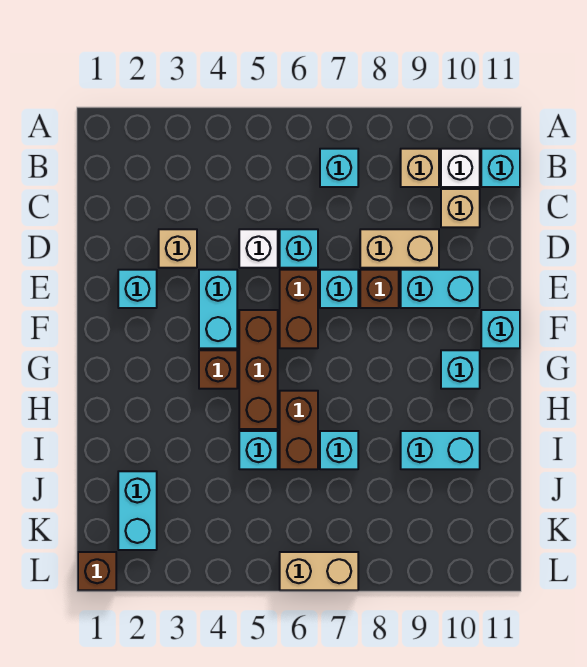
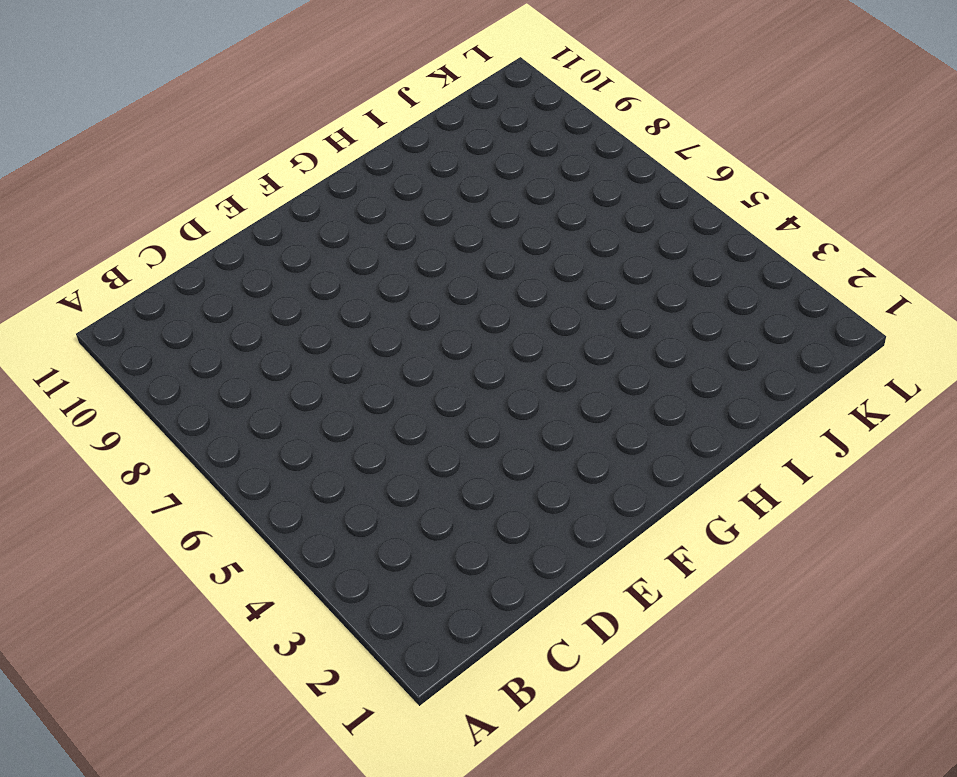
none -> cyan 1x1 brick [320,149,358,187]
none -> tan 1x1 brick [401,149,439,187]
none -> white 1x1 brick [441,149,480,187]

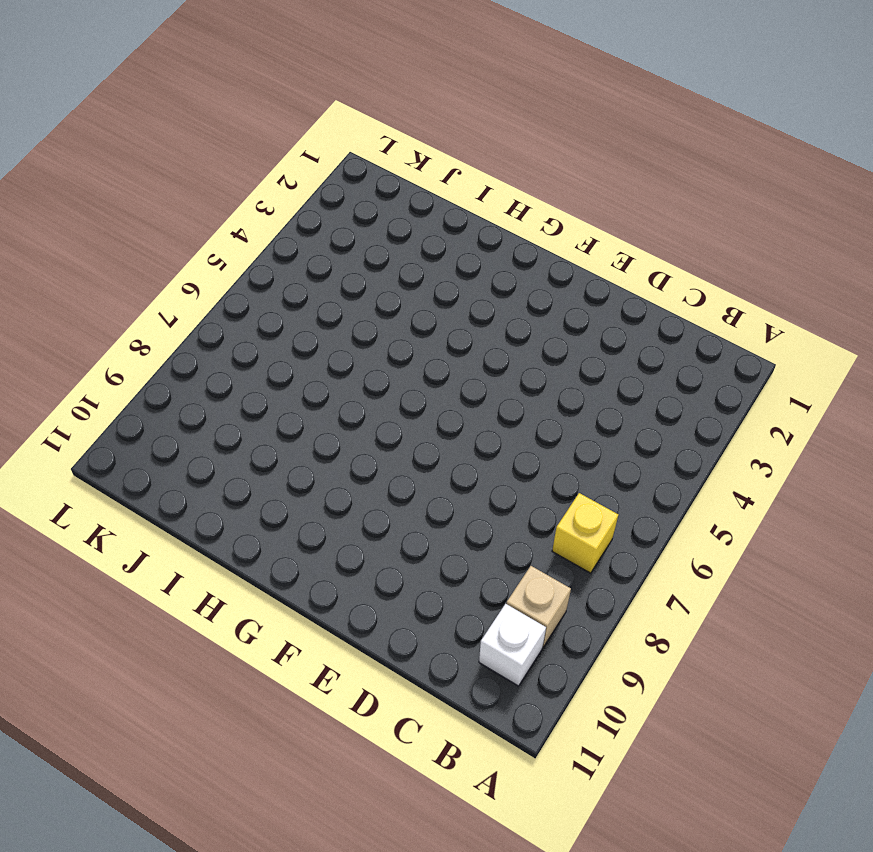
yellow 1x1 brick [552,493,618,573] -> cyan 1x1 brick [320,149,358,187]
none -> cyan 1x1 brick [481,149,520,187]
none -> tan 1x1 brick [441,189,480,227]
none -> tan 1x1 brick [159,229,197,268]

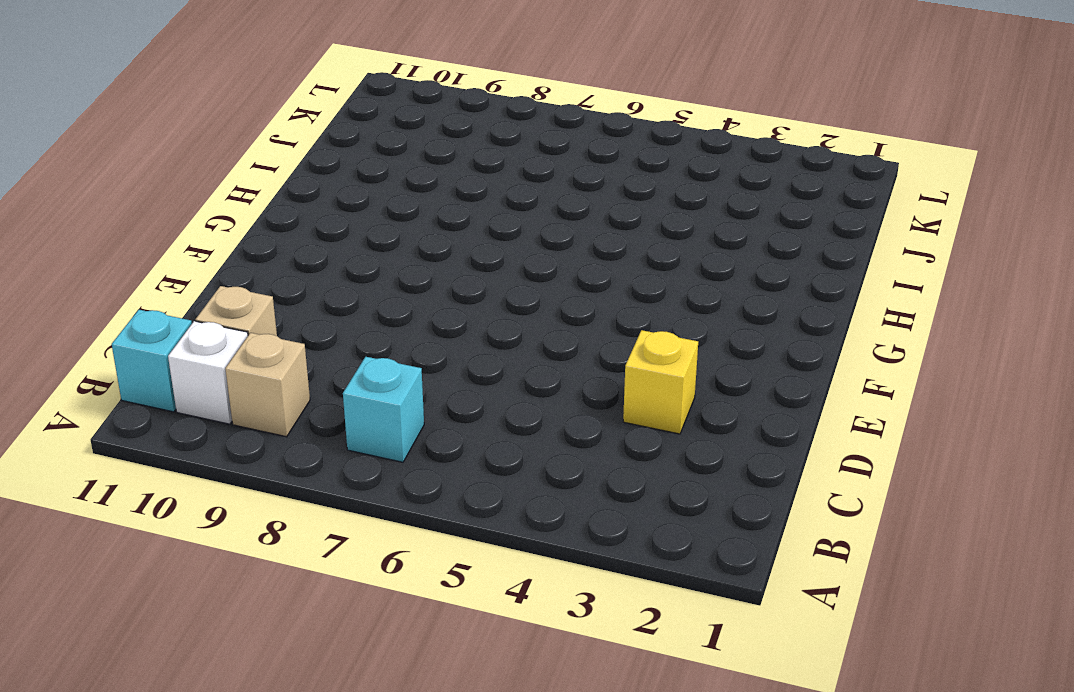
yellow 1x1 brick [623,330,698,434] -> tan 1x1 brick [159,229,197,268]
none -> white 1x1 brick [239,229,278,268]
none -> cyan 1x1 brick [280,229,318,268]
none -> tan 1x2 brick [360,229,439,268]

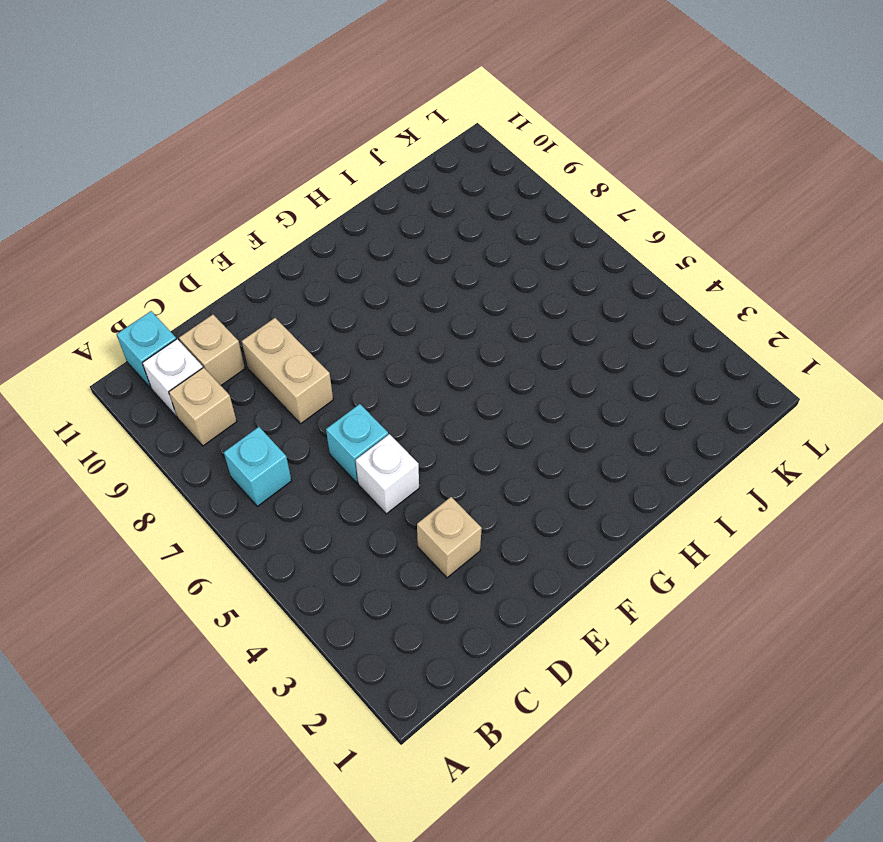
none -> cyan 1x1 brick [118,270,157,308]
none -> cyan 1x2 brick [199,270,237,348]
none -> brown 1x2 brick [280,270,318,348]

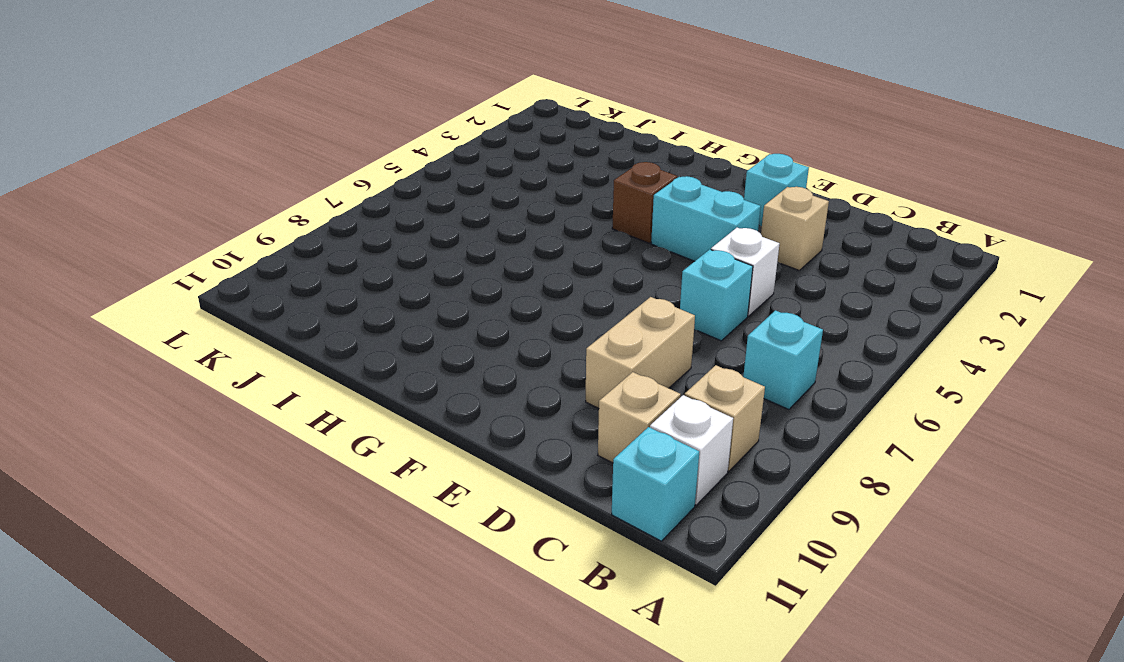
none -> brown 1x2 brick [280,270,318,348]
none -> cyan 1x1 brick [320,270,358,308]
none -> brown 1x1 brick [360,270,399,308]

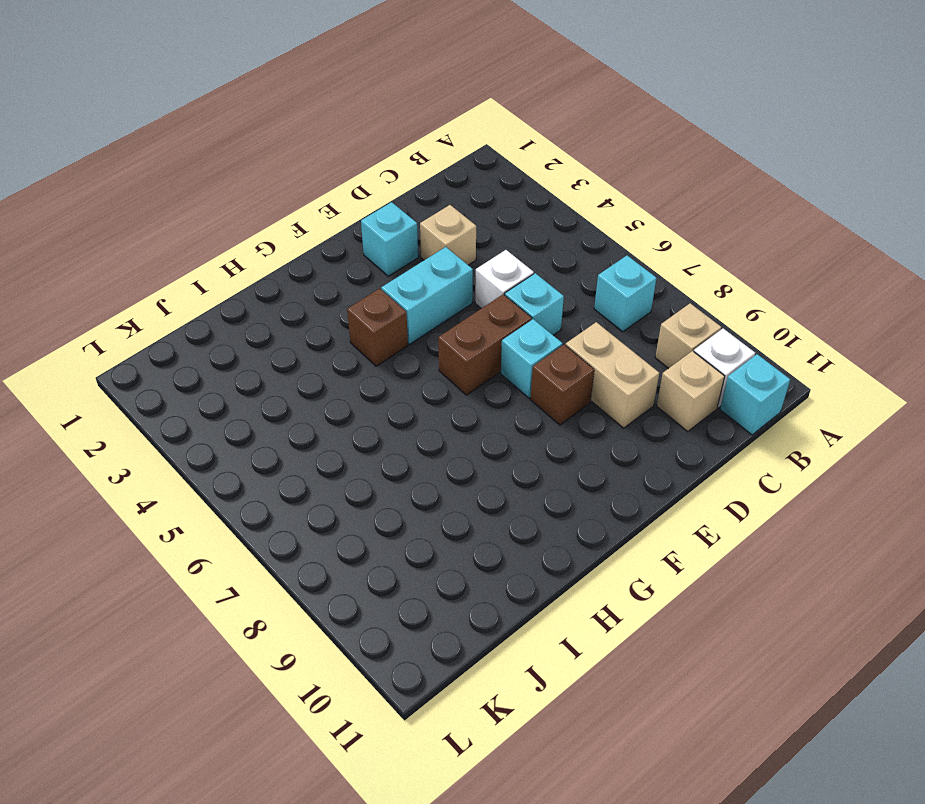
none -> cyan 1x2 brick [401,270,480,308]
none -> brown 1x3 brick [239,310,278,429]
none -> cyan 1x1 brick [481,310,520,348]

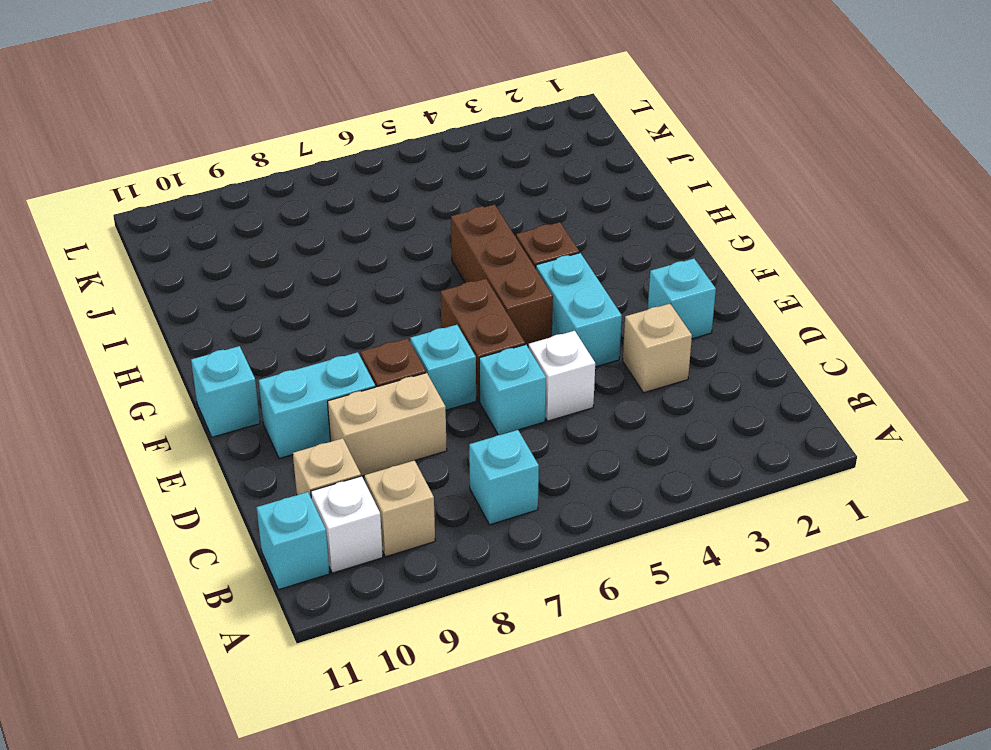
none -> cyan 1x1 brick [441,350,480,389]
none -> brown 1x2 brick [280,391,318,469]
none -> cyan 1x1 brick [239,431,278,469]

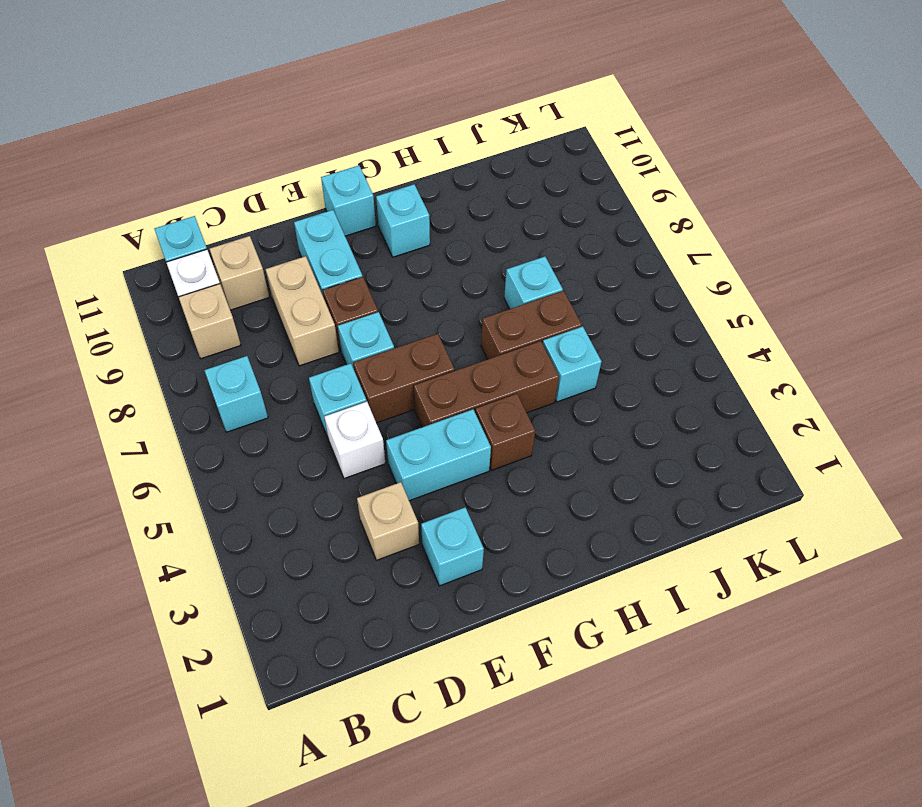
none -> cyan 1x2 brick [401,431,480,469]
none -> cyan 1x2 brick [118,471,157,550]
none -> brown 1x1 brick [78,552,116,590]

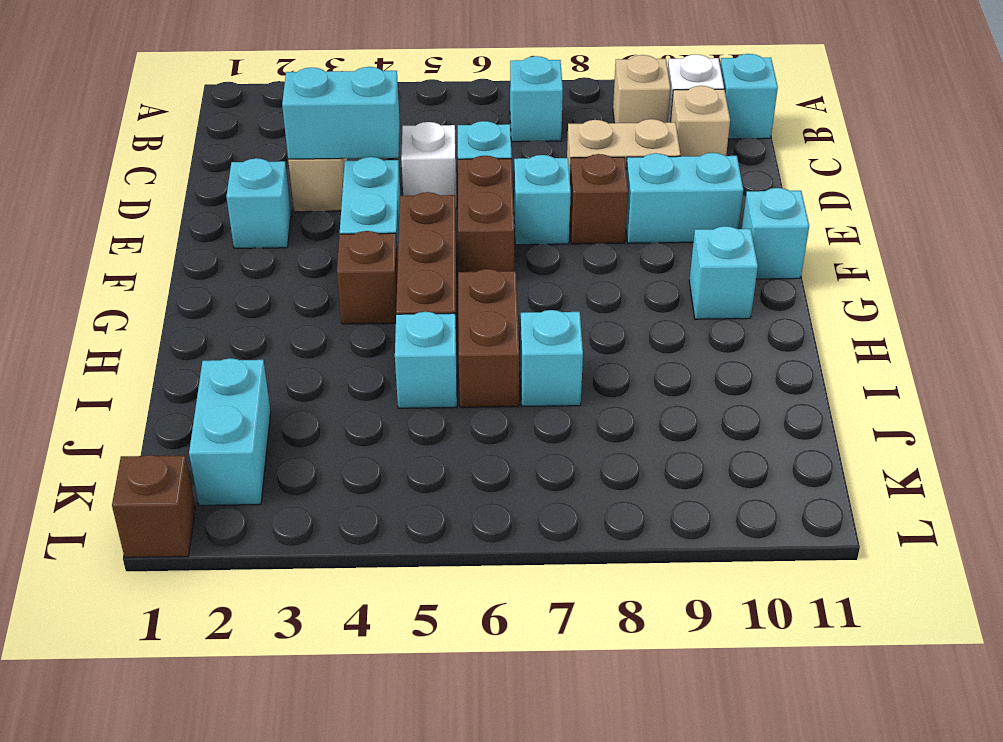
cyan 1x2 brick [282,67,400,159] -> cyan 1x2 brick moved to [401,431,480,469]
none -> tan 1x2 brick [280,552,358,590]

